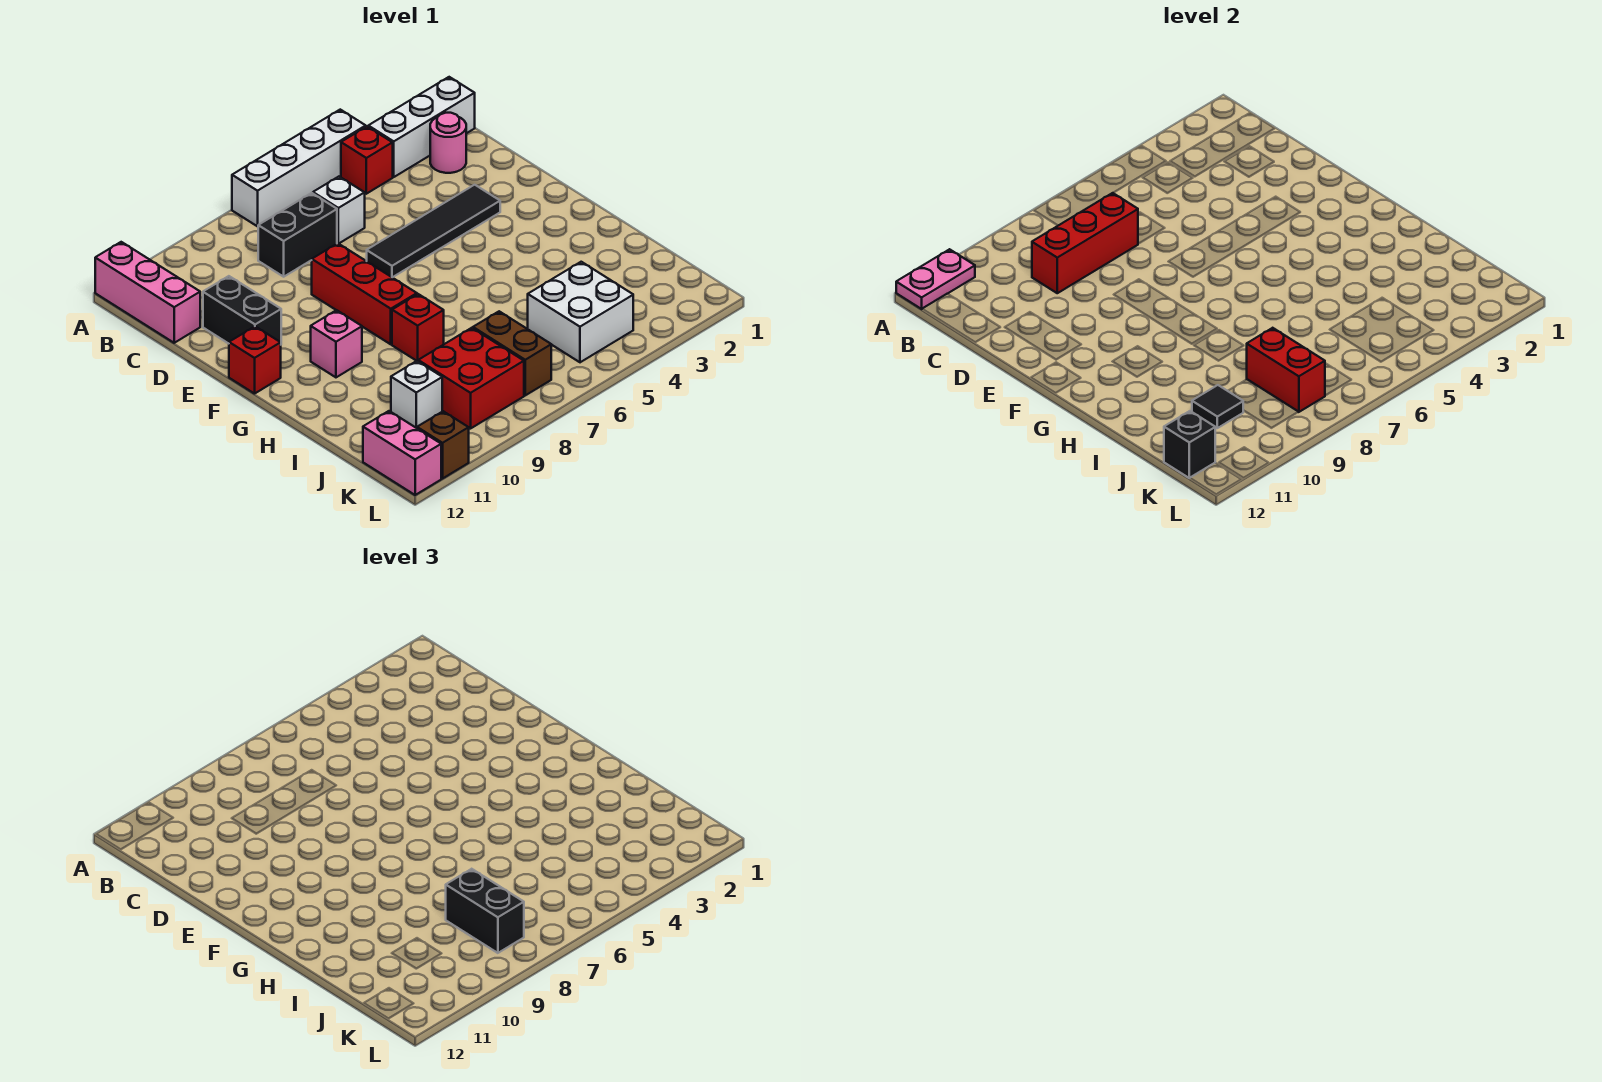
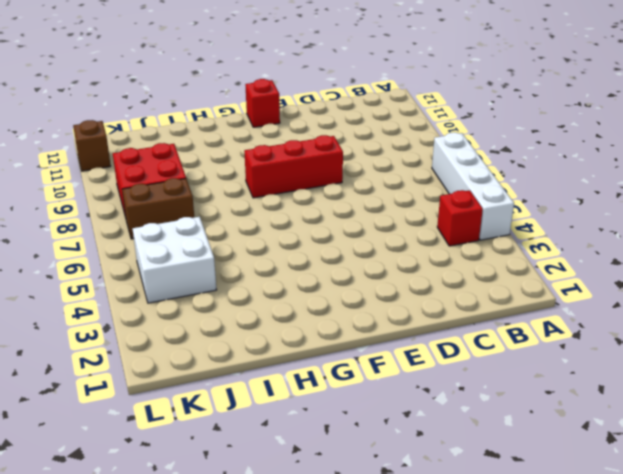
none -> pink 1x3 brick [95,242,200,343]
none -> white 1x3 brick [368,77,475,177]
none -> pink 1x1 round brick [430,113,466,173]

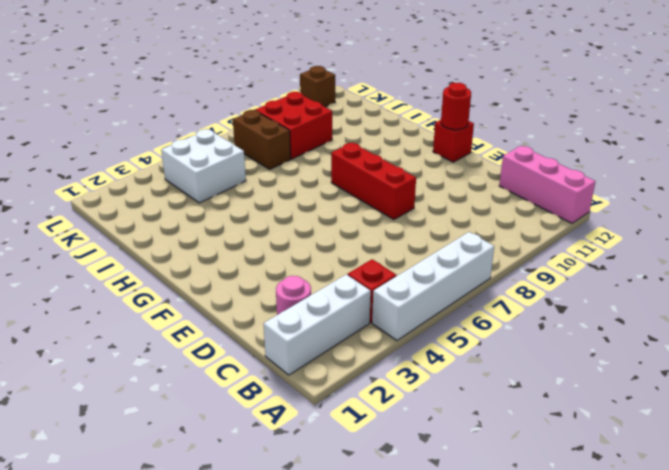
red 1x1 round brick [441,83,471,130] -> none
none -> white 1x1 brick [313,177,365,244]
none -> black 1x2 brick [258,193,337,277]
none -> black 1x2 brick [203,276,281,344]

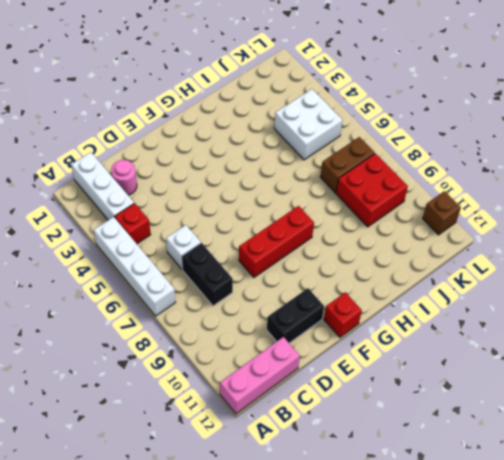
none -> black 1x4 tile [367,185,500,277]
none -> pink 1x1 brick [311,310,362,377]
none -> red 1x1 brick [392,294,444,361]

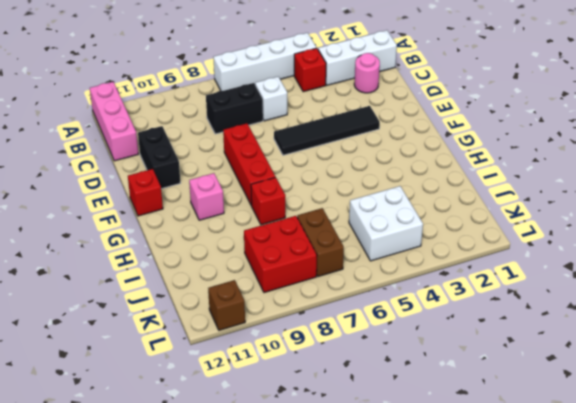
none -> white 1x1 brick [391,361,442,428]
none -> pink 1x2 brick [363,411,441,495]
none -> pink 1x2 plate [896,249,975,309]

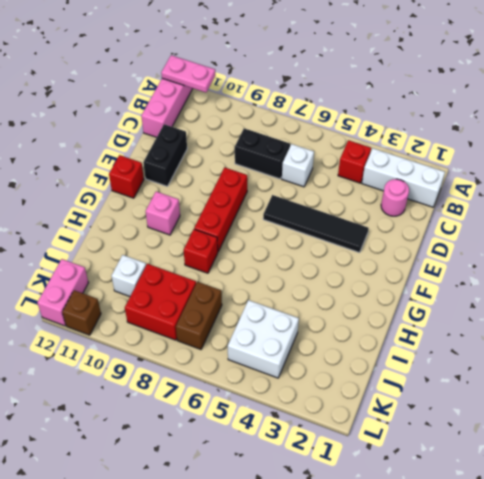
none -> white 1x4 brick [232,110,366,226]
none -> red 1x3 brick [1032,193,1138,293]
none -> red 1x2 brick [1247,328,1325,412]

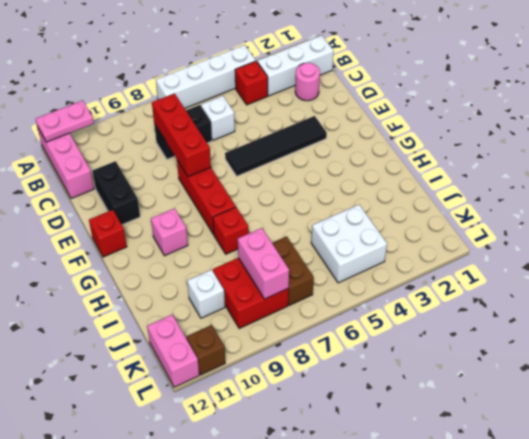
red 1x3 brick [152,93,211,177] -> red 1x3 brick turned to [1032,193,1138,293]
pink 1x2 brick [238,228,289,299] -> red 1x2 brick [1247,328,1325,412]
none -> black 1x1 tile [1192,385,1244,428]
none -> black 1x1 brick [1164,411,1215,478]
none -> black 1x2 brick [446,869,524,953]

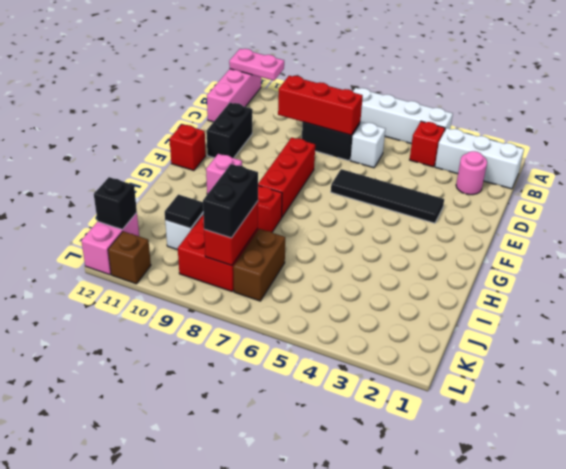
none -> white 2x2 brick [528,262,633,362]

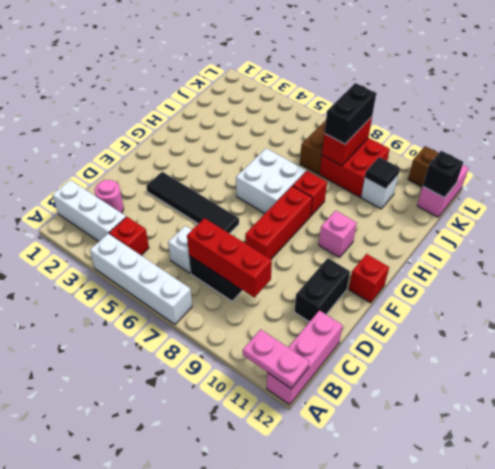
white 2x2 brick [236,148,306,213] -> white 2x2 brick moved to [528,262,633,362]

